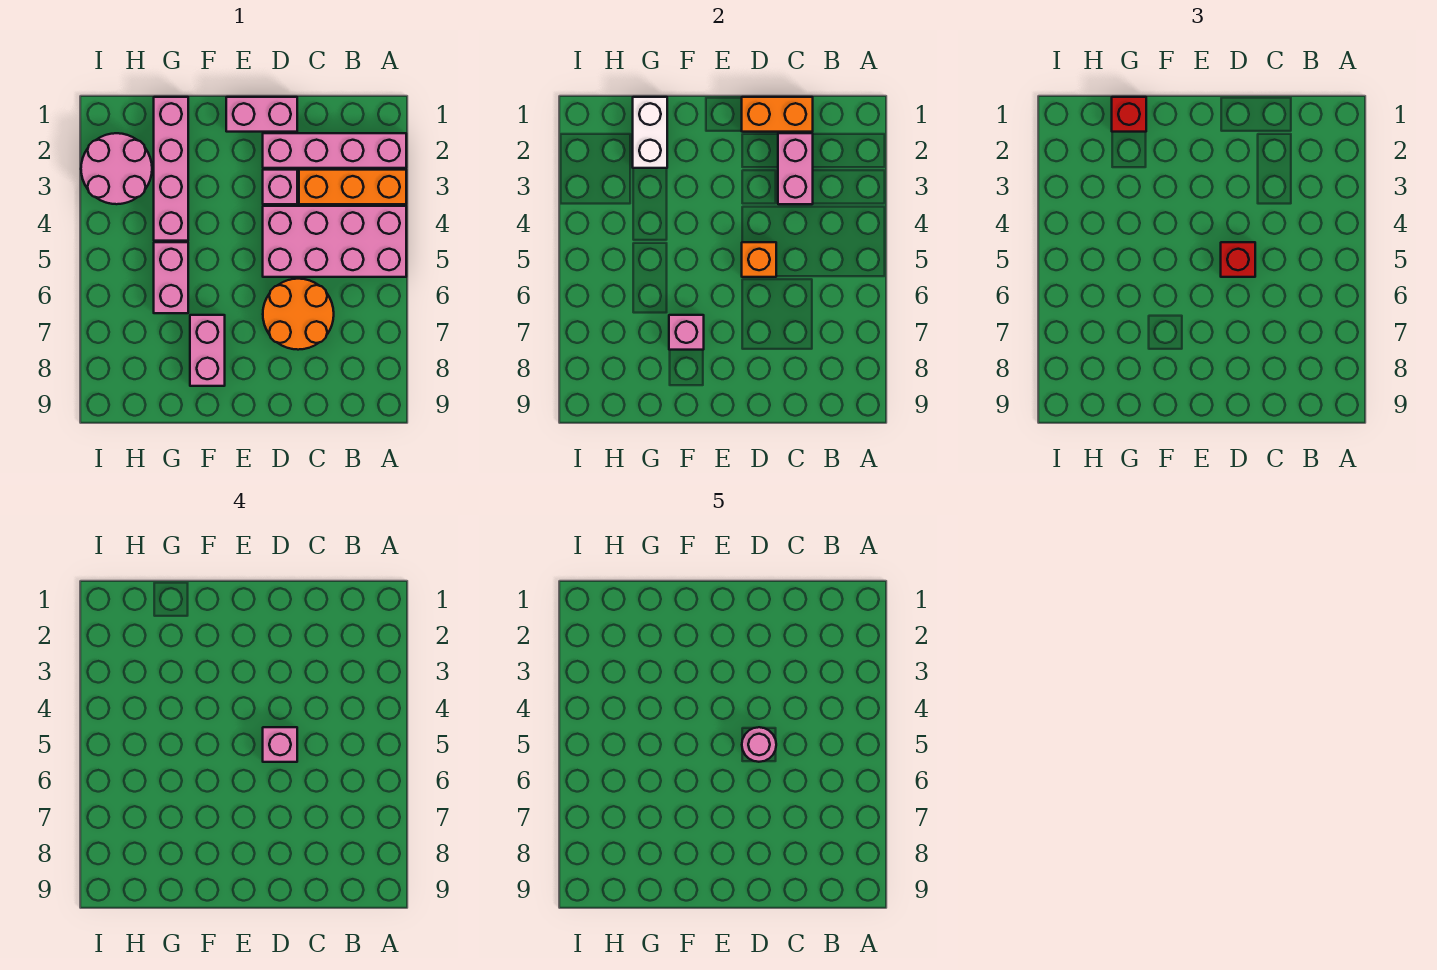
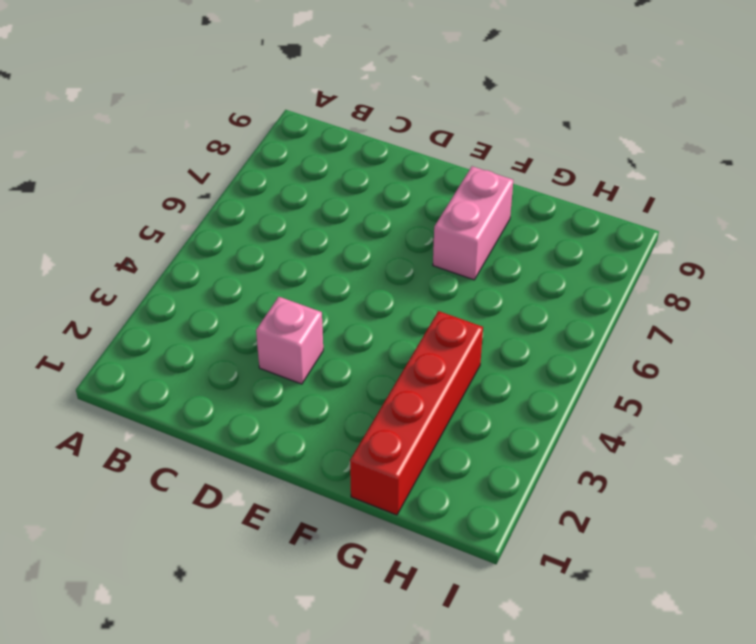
red 1x4 brick [350,311,483,515] -> pink 1x4 brick [154,97,188,241]
none -> pink 1x4 brick [263,133,406,168]
none -> orange 1x3 brick [299,170,406,204]
none -> pink 2x4 brick [263,206,406,277]

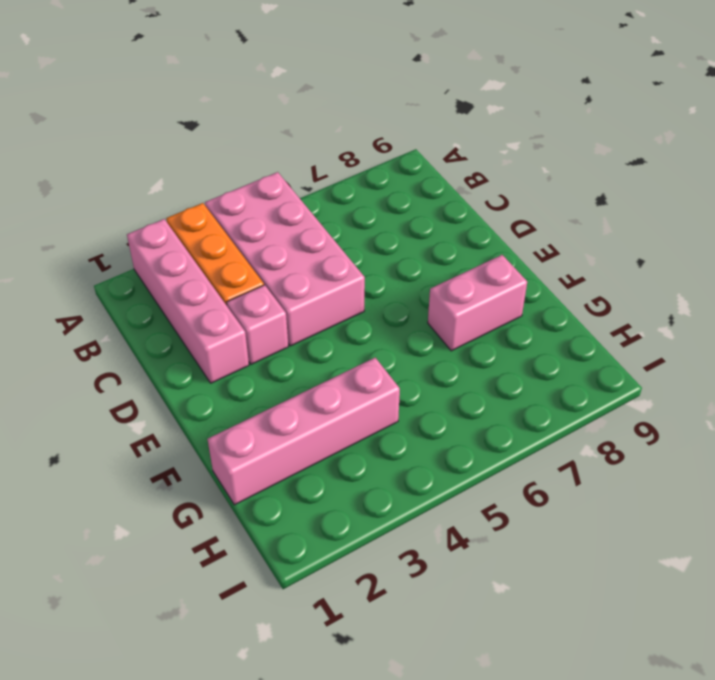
none -> orange 2x2 round brick [263,279,334,350]
none -> pink 1x2 brick [226,97,297,132]
none -> pink 1x2 brick [154,242,188,313]

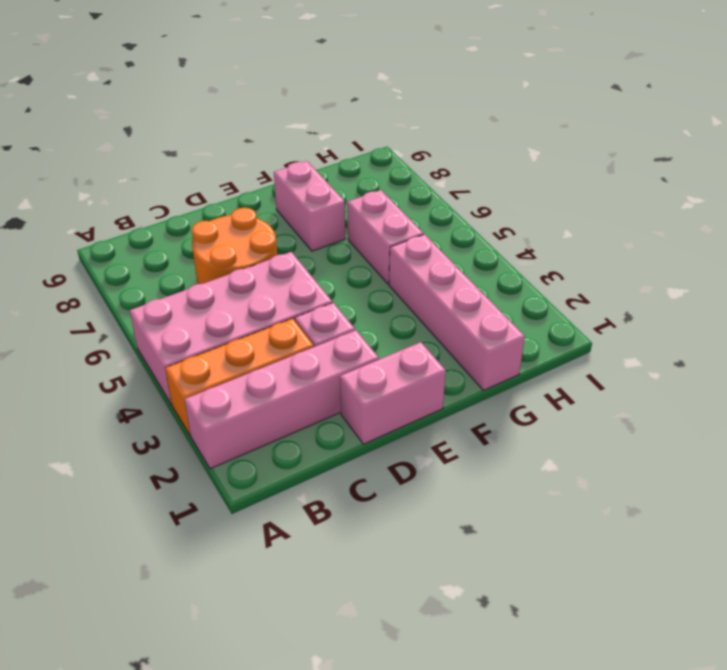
none -> pink 2x2 round brick [81,133,152,204]
none -> orange 1x2 brick [742,97,813,132]
none -> pink 1x2 brick [778,133,813,204]

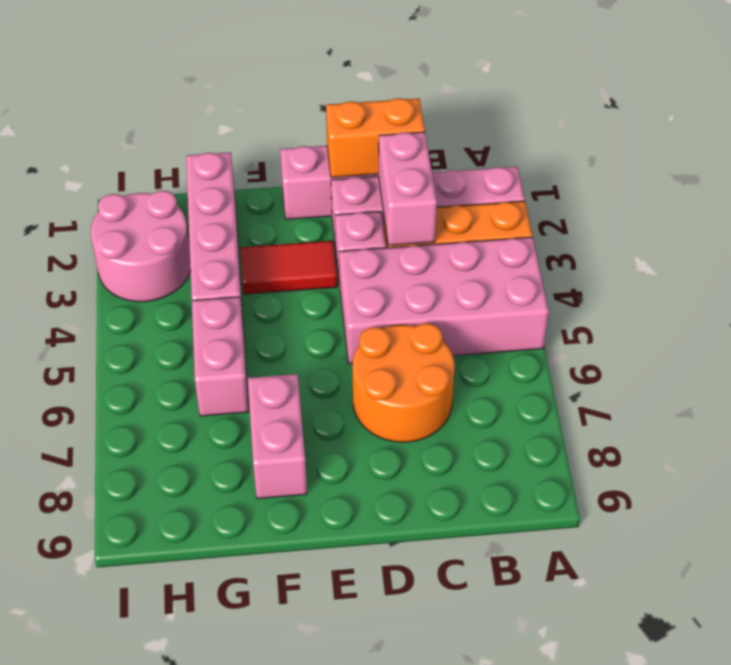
red 1x2 tile [240,241,337,294] -> none
none -> orange 1x1 brick [742,242,776,277]
none -> pink 1x1 brick [669,315,704,350]
none -> white 1x2 brick [633,97,667,168]

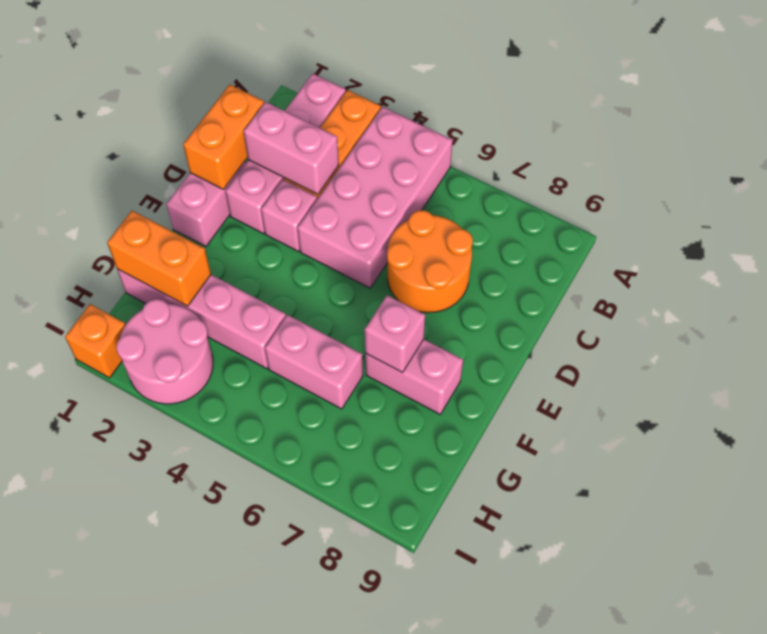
orange 1x2 brick [107,211,211,306] -> white 1x2 brick [633,97,667,168]
orange 1x1 brick [65,304,125,378] -> orange 1x1 brick moved to [742,242,776,277]
none -> red 1x1 brick [1221,242,1255,277]
none -> red 1x1 brick [1112,97,1146,132]
none -> pink 1x1 brick [263,727,297,762]

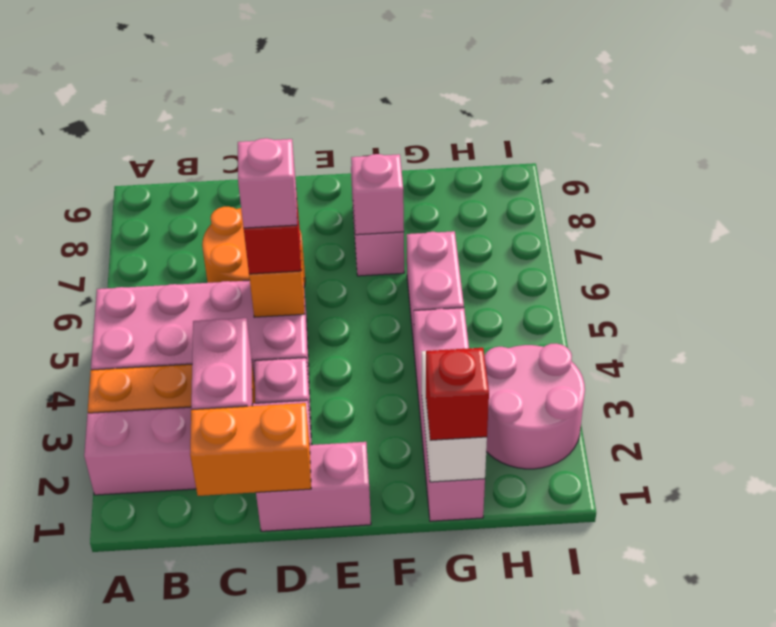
none -> pink 1x1 round brick [742,727,776,762]

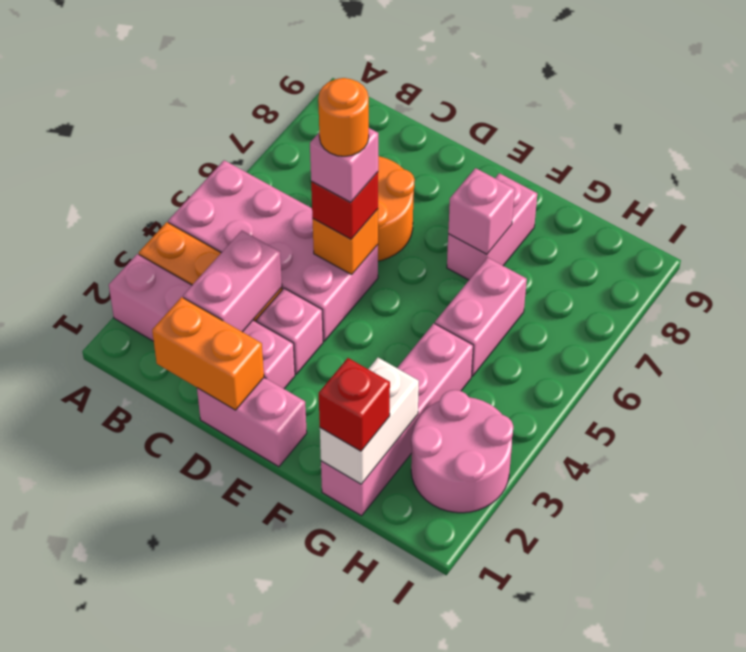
orange 1x1 round brick [318,78,369,156] -> pink 1x1 round brick [742,727,776,762]

